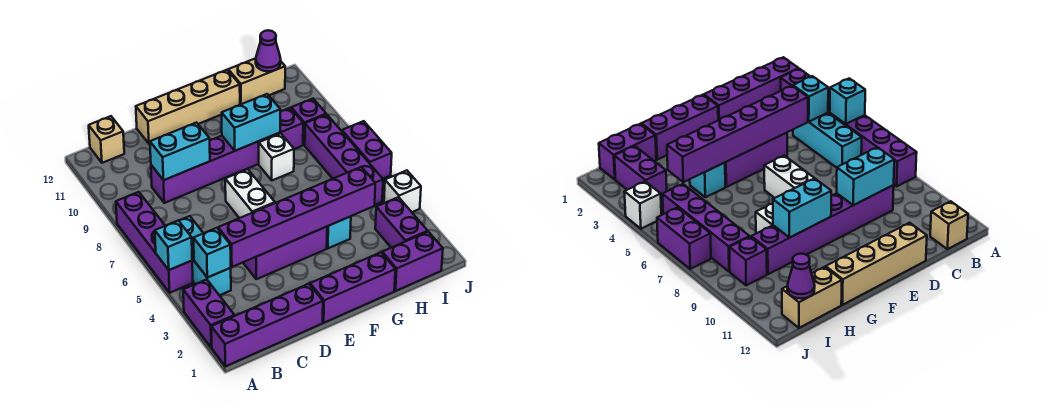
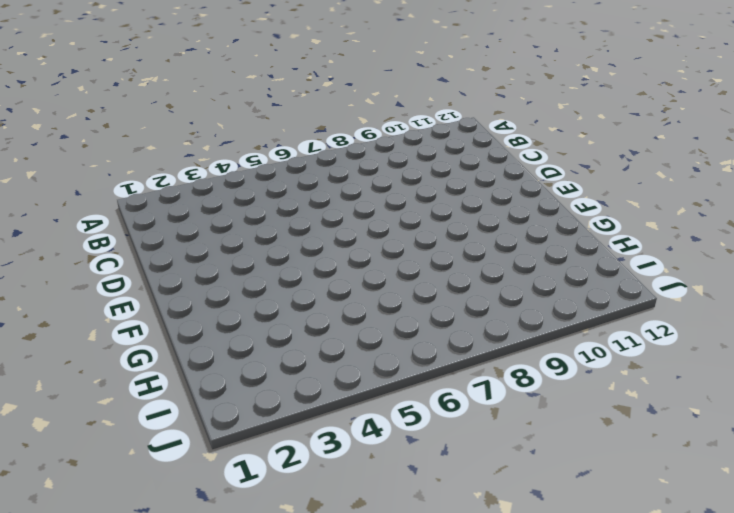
none -> purple 1x4 brick [211,284,323,366]
none -> purple 1x2 brick [183,279,234,348]
none -> purple 1x4 brick [116,192,193,293]

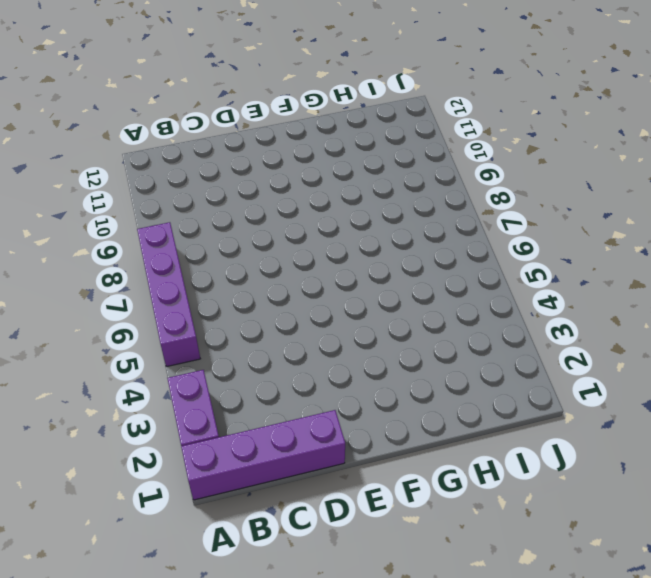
none -> cyan 1x3 brick [179,216,231,295]
none -> tan 1x1 brick [89,116,124,163]
none -> purple 1x6 brick [151,108,303,203]

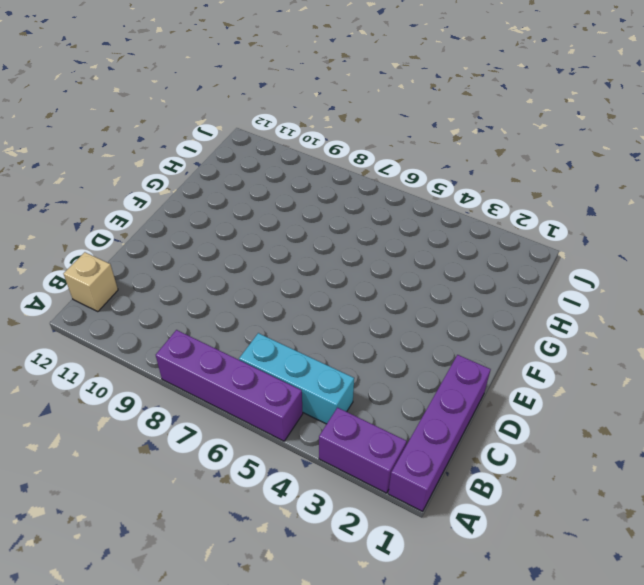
none -> purple 1x6 brick [151,108,303,203]
none -> purple 1x3 brick [243,227,327,279]
none -> tan 1x4 brick [136,70,240,144]

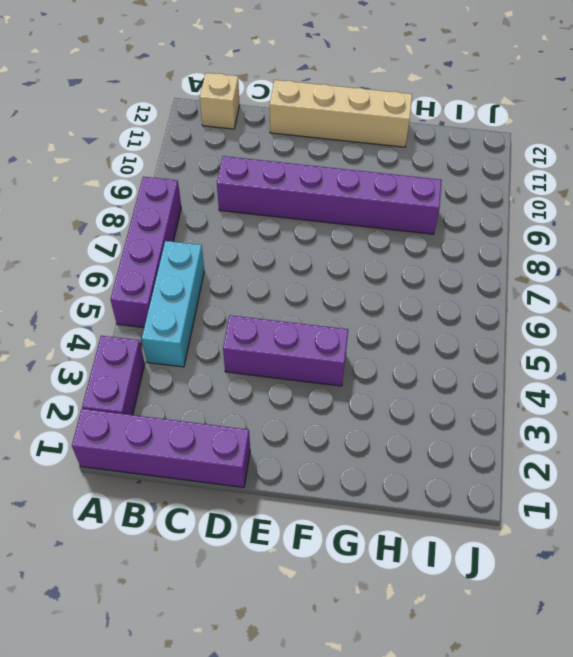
none -> purple 1x3 brick [310,252,395,323]
none -> white 1x2 brick [225,169,275,218]
none -> cyan 1x1 brick [327,216,351,248]

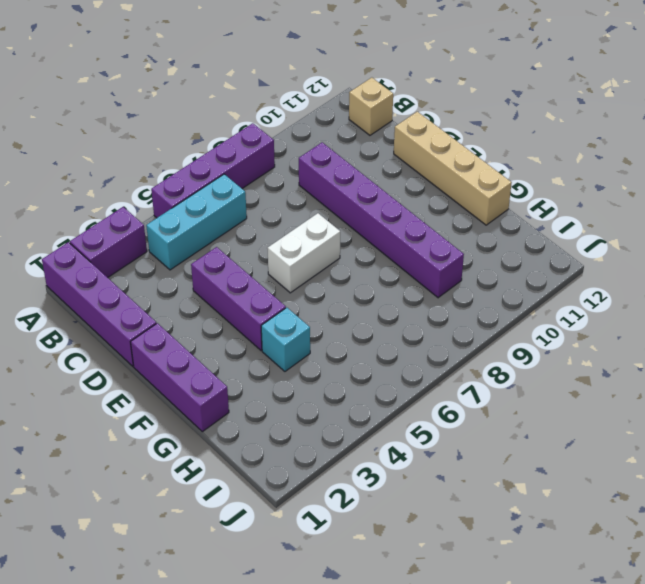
none -> white 1x1 brick [259,133,294,180]
none -> purple 1x2 brick [382,232,443,291]
none -> tan 1x2 brick [228,58,285,105]

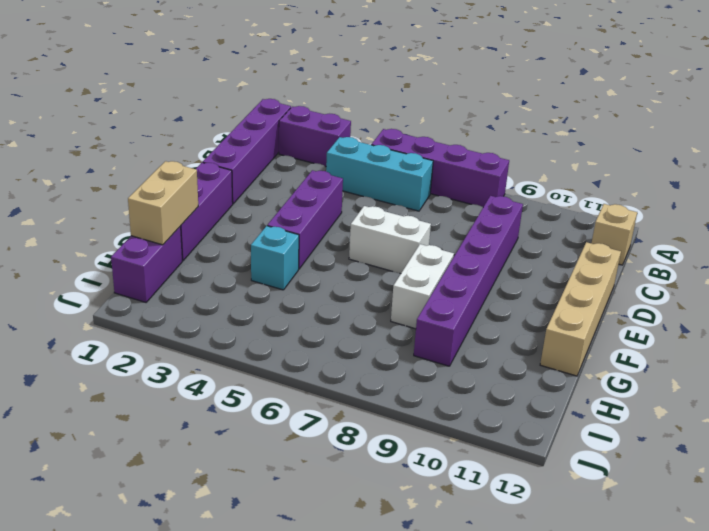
white 1x2 brick [391,244,454,329] -> white 1x1 brick [259,133,294,180]
tan 1x2 brick [128,161,198,245] -> tan 1x2 brick moved to [228,58,285,105]
none -> purple 1x2 brick [375,197,428,248]
none -> purple 1x4 brick [305,114,383,205]
none -> purple 1x1 brick [291,99,326,145]

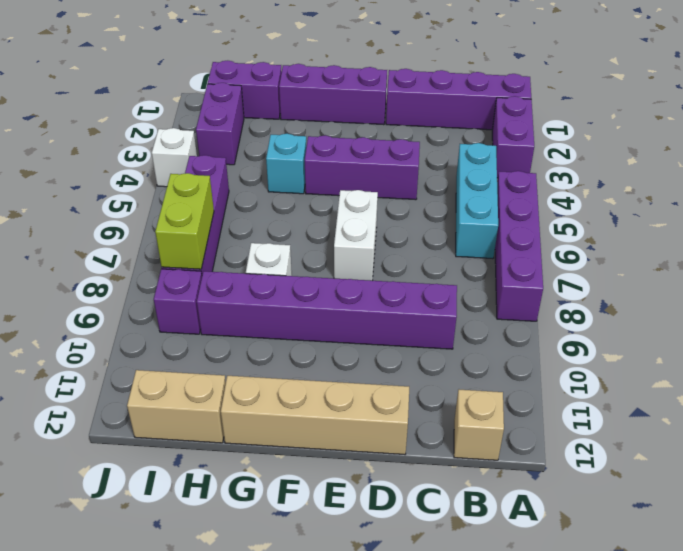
lime 1x2 brick [155,173,214,269] -> none
none -> purple 1x2 brick [342,121,392,179]
none -> cyan 1x1 brick [155,220,192,270]
none -> cyan 1x1 brick [193,228,231,278]

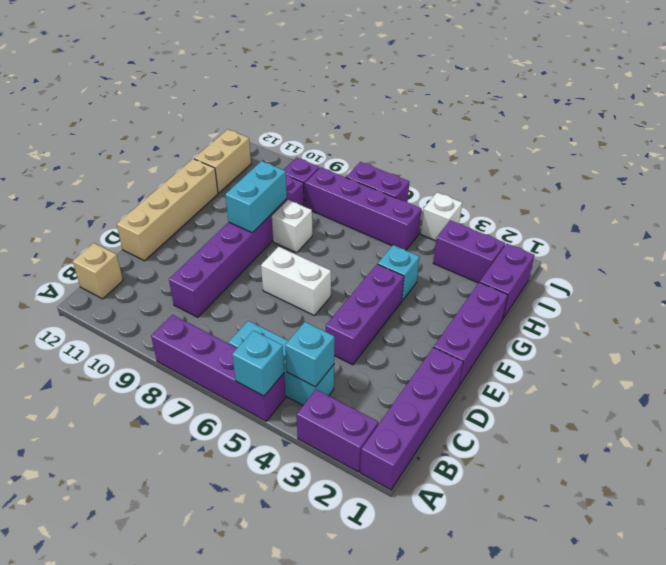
none -> purple 1x6 brick [218,167,375,267]
none -> cyan 1x2 brick [150,123,210,180]
none -> purple 1x1 cone [256,30,281,71]

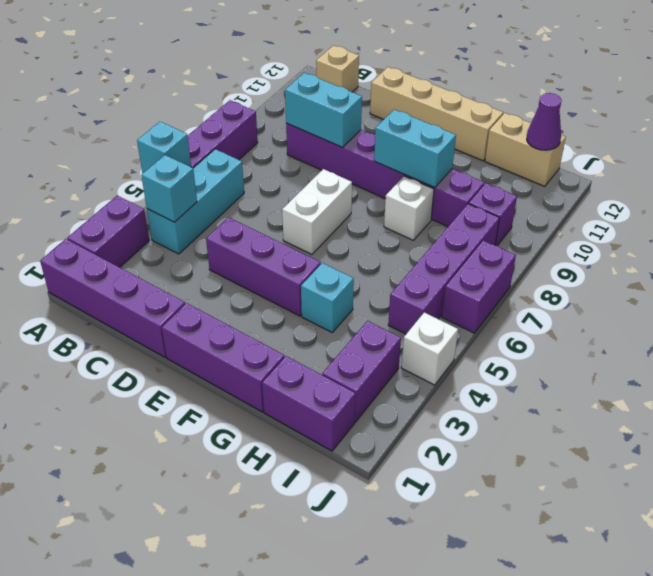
none -> purple 1x6 brick [218,167,375,267]

